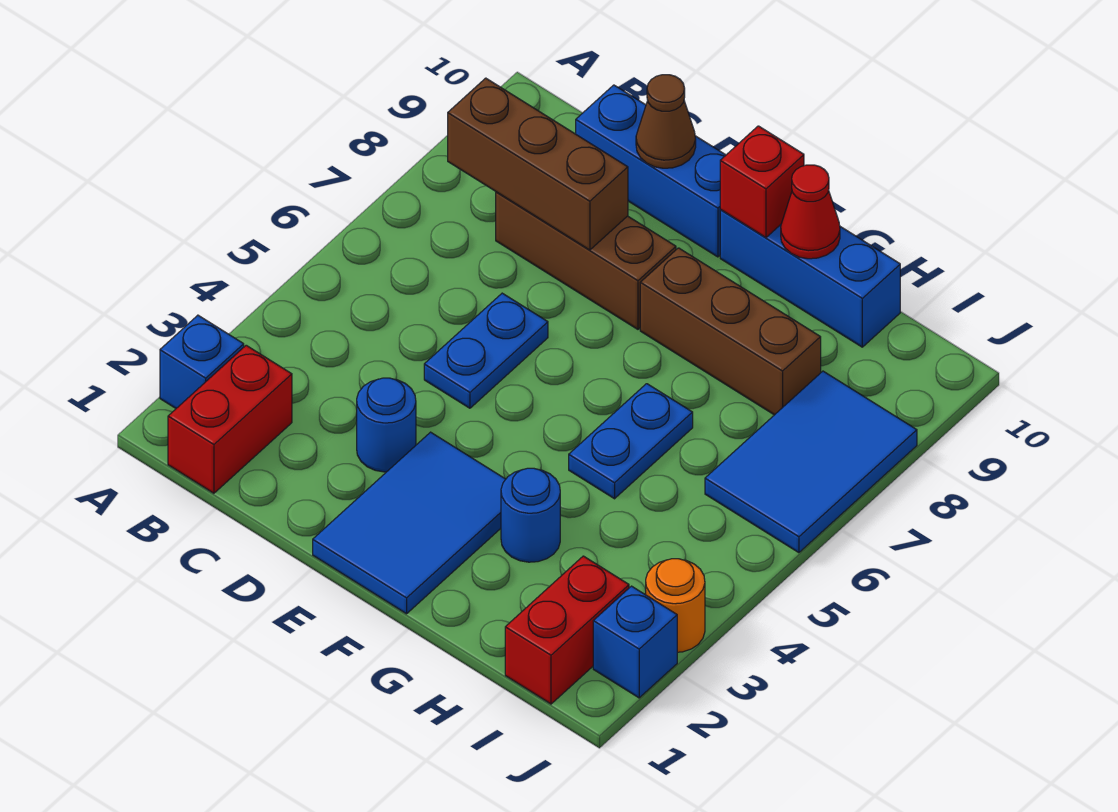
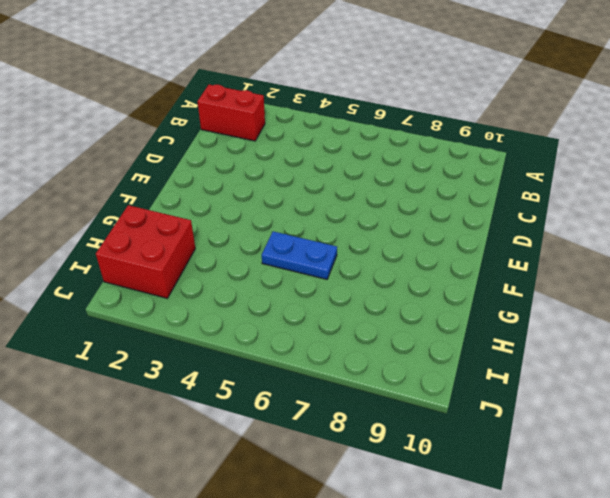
red 2x2 brick [96,205,195,298] -> red 1x2 brick [505,556,629,704]
none -> blue 1x1 brick [160,315,244,408]
none -> brown 1x3 brick [496,192,676,329]
none -> blue 1x3 brick [576,85,726,257]

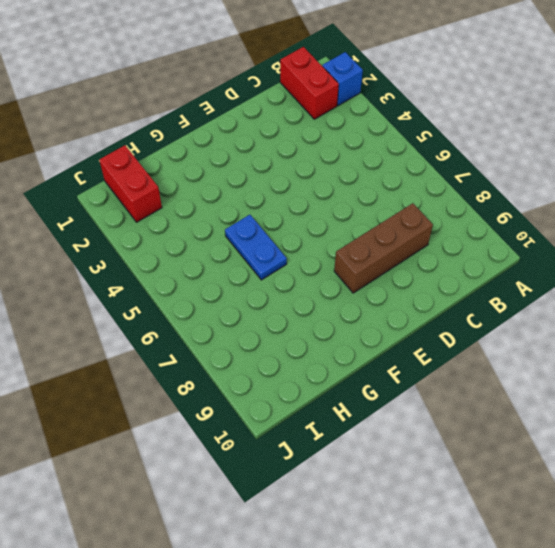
none -> blue 1x3 brick [576,85,726,257]
none -> blue 1x1 round brick [357,378,416,472]
none -> blue 1x2 plate [424,293,548,408]

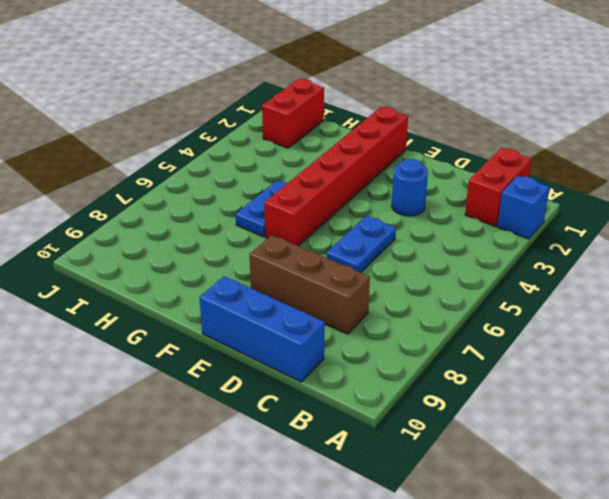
red 1x6 brick [264,107,408,246] -> blue 2x3 tile [313,432,506,614]
none -> brown 1x3 brick [640,248,821,415]
none -> blue 1x3 brick [720,209,900,347]
none -> blue 1x1 round brick [501,468,560,562]

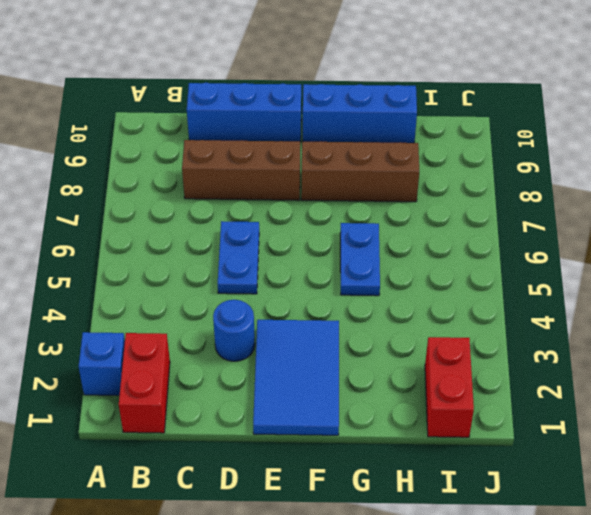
none -> blue 1x1 round brick [501,468,560,562]
none -> blue 2x3 tile [705,371,917,553]
none -> blue 1x1 brick [593,586,677,698]

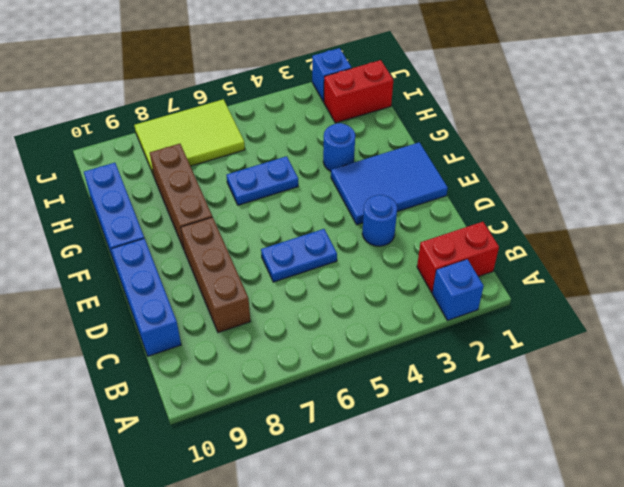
lime 2x3 tile [134,99,245,176] -> blue 2x3 tile [705,371,917,553]
none -> orange 1x1 round brick [646,559,705,652]
none -> brown 1x3 brick [448,78,628,250]
none -> brown 1x1 cone [636,75,696,168]

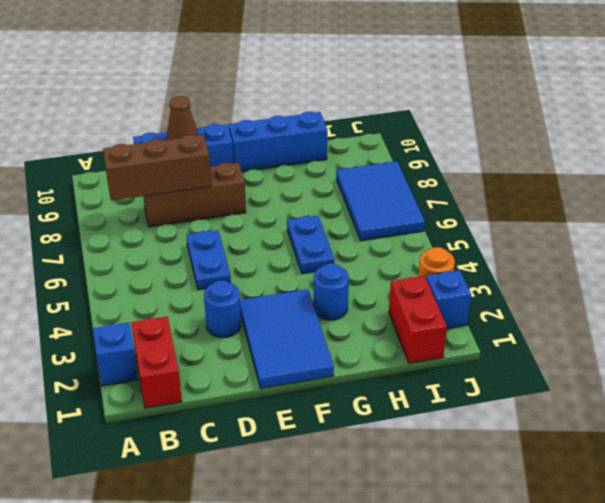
none -> brown 1x3 brick [640,248,821,415]
none -> red 1x1 brick [720,126,804,238]
none -> red 1x1 cone [781,165,840,259]

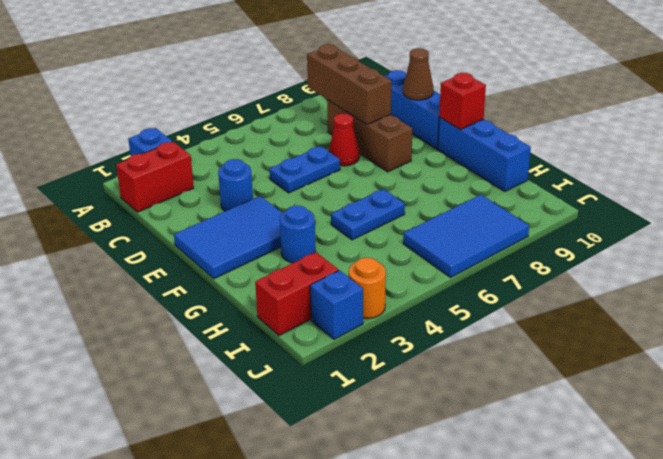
red 1x1 cone [329,113,359,166] -> red 1x1 cone moved to [781,165,840,259]
none -> brown 1x3 brick [640,248,821,415]

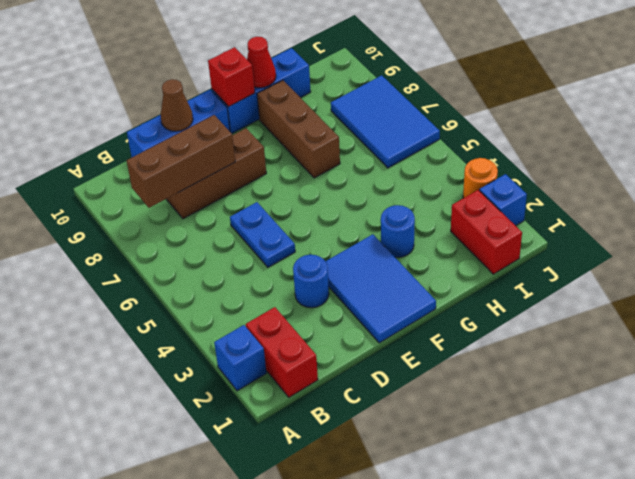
brown 1x3 brick [257,80,340,178] -> brown 1x3 brick turned to [640,248,821,415]
none -> blue 1x2 plate [569,384,693,499]

